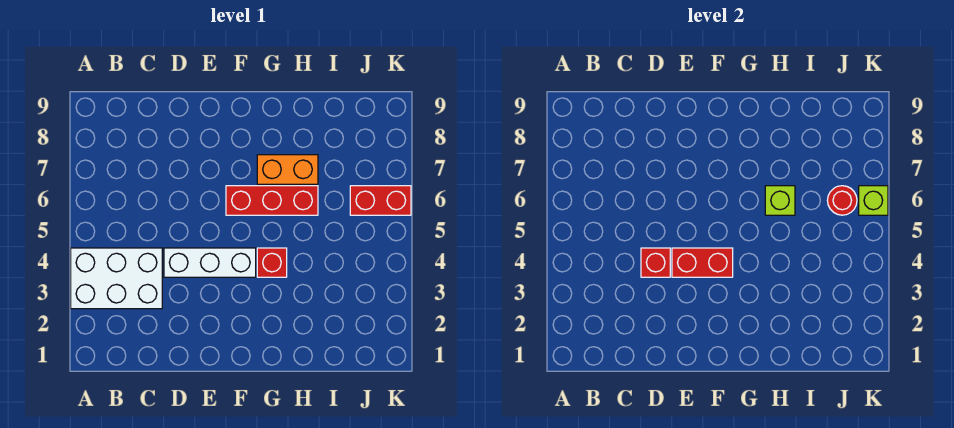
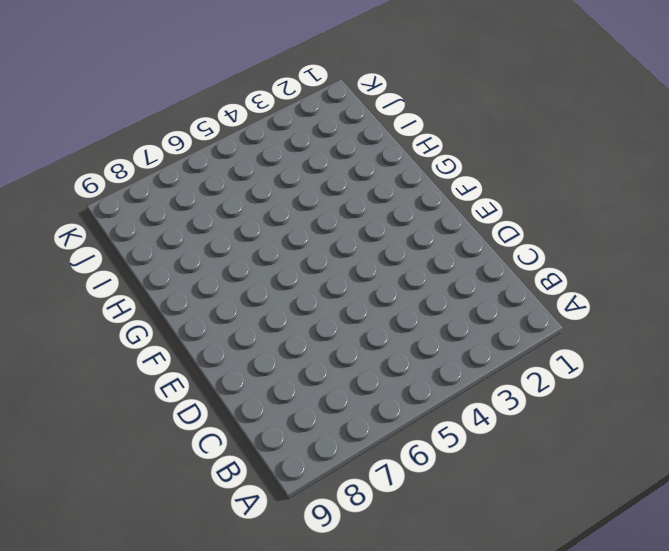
none -> white 2x3 brick [71,248,162,309]
none -> white 1x3 brick [164,248,256,277]

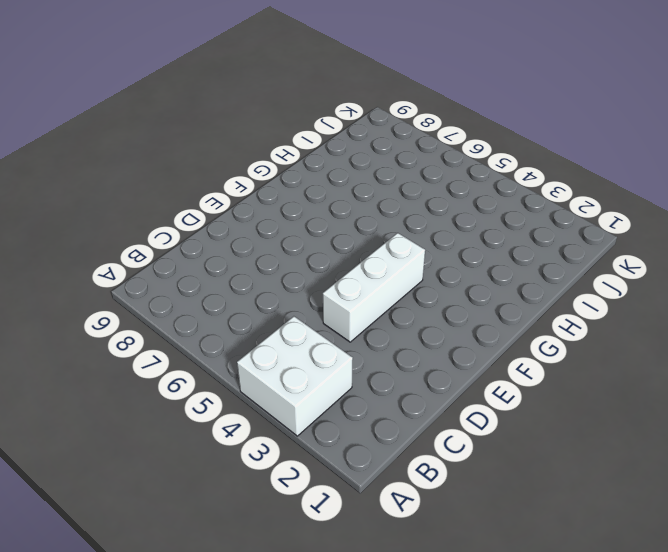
white 2x2 brick [237,316,353,436] -> white 2x3 brick [71,248,162,309]
none -> red 1x3 brick [226,186,318,215]
none -> red 1x1 brick [257,248,287,277]

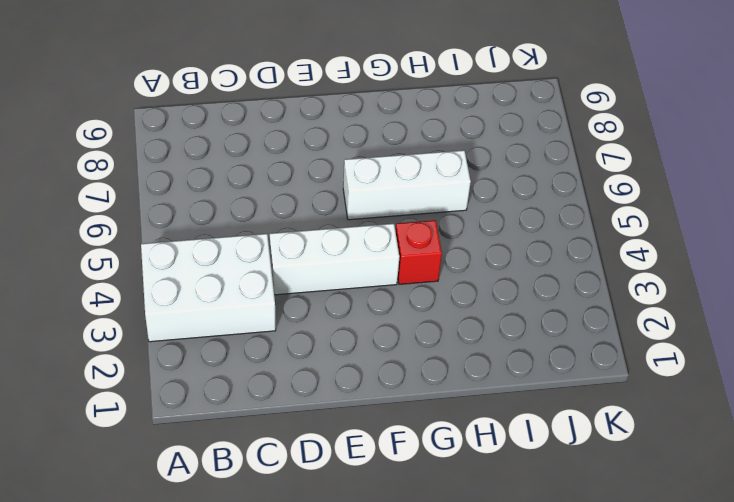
white 1x3 brick [343,150,471,220] -> red 1x3 brick [226,186,318,215]
none -> orange 1x2 brick [257,155,318,184]
none -> red 1x2 brick [350,186,411,215]

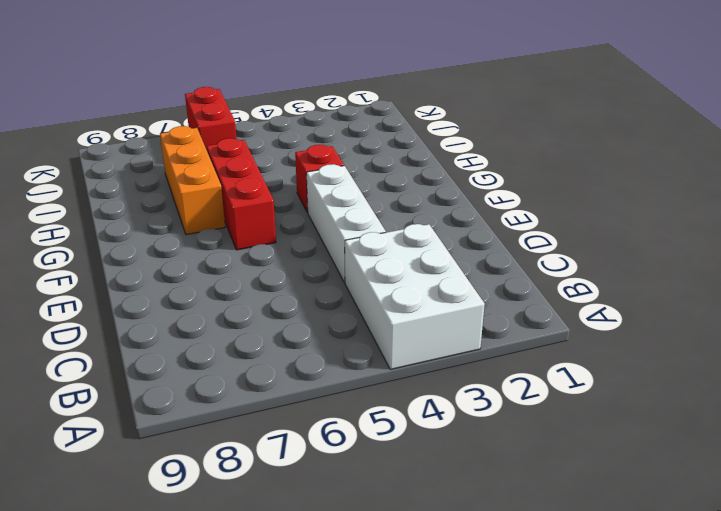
orange 1x3 brick [160,126,225,235] -> orange 1x2 brick [257,155,318,184]
none -> red 1x1 brick [641,248,670,277]
none -> red 1x2 brick [672,248,733,277]

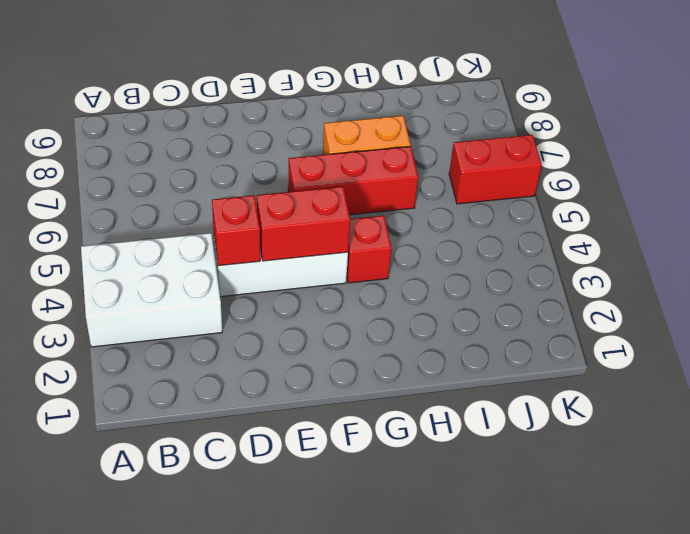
none -> lime 1x1 brick [765,186,795,215]
none -> red 1x1 round brick [827,186,857,215]

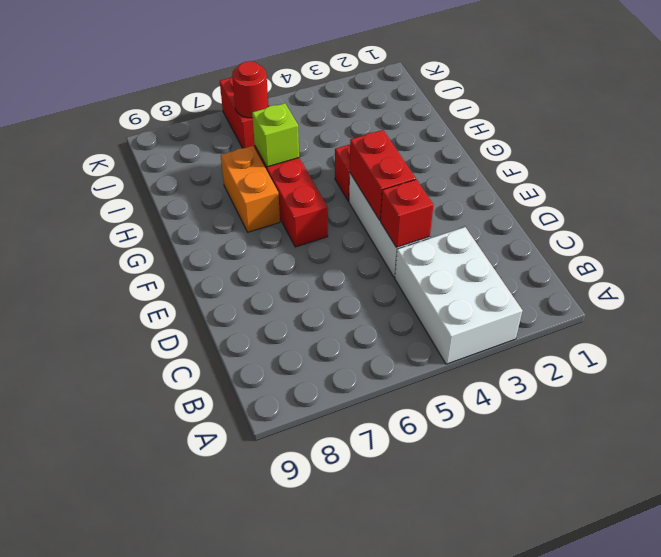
none -> lime 1x1 brick [859,186,888,215]

